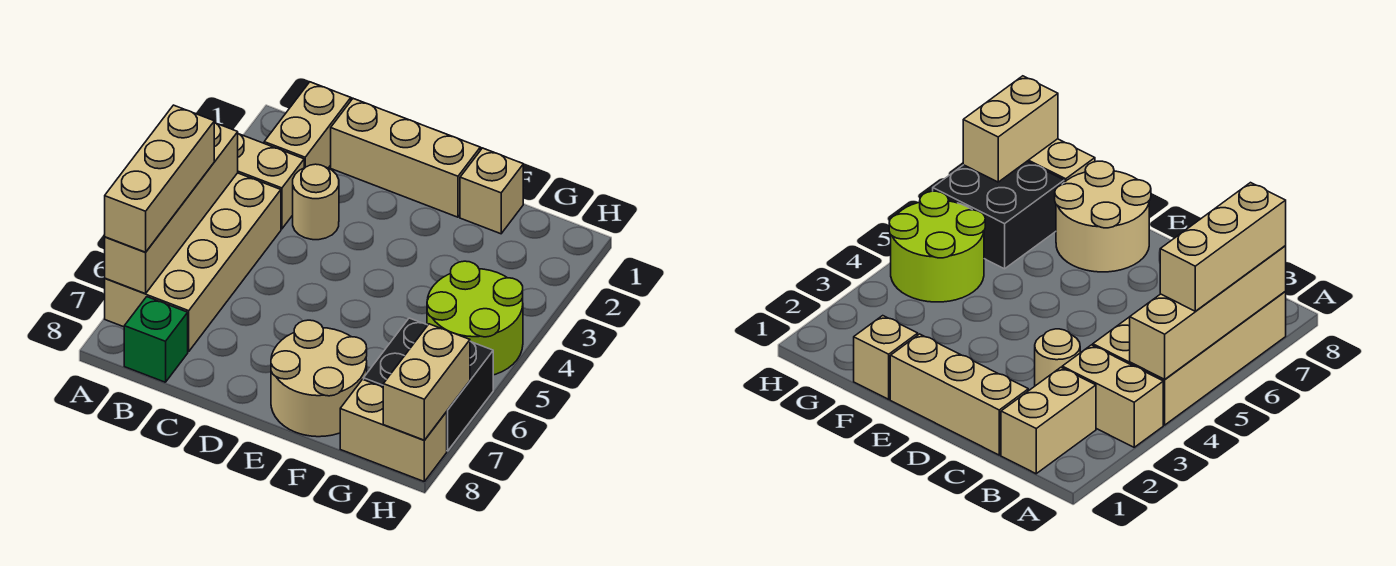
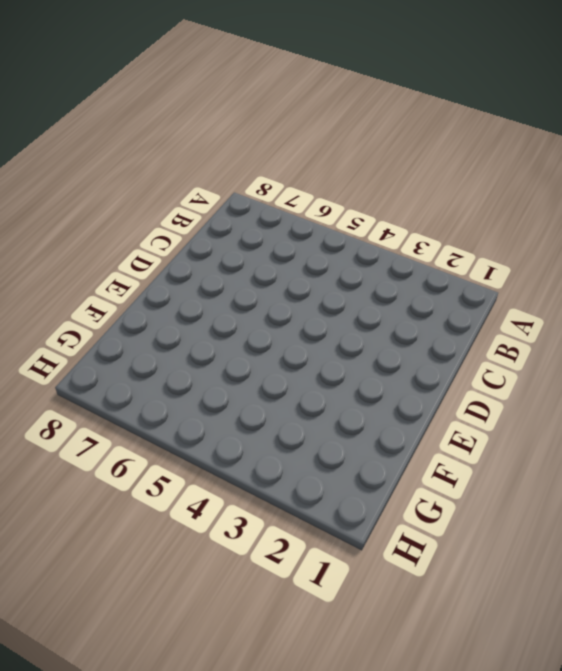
none -> tan 1x2 brick [238,134,304,229]
none -> tan 2x4 brick [105,173,281,352]
none -> tan 1x2 brick [264,82,351,168]

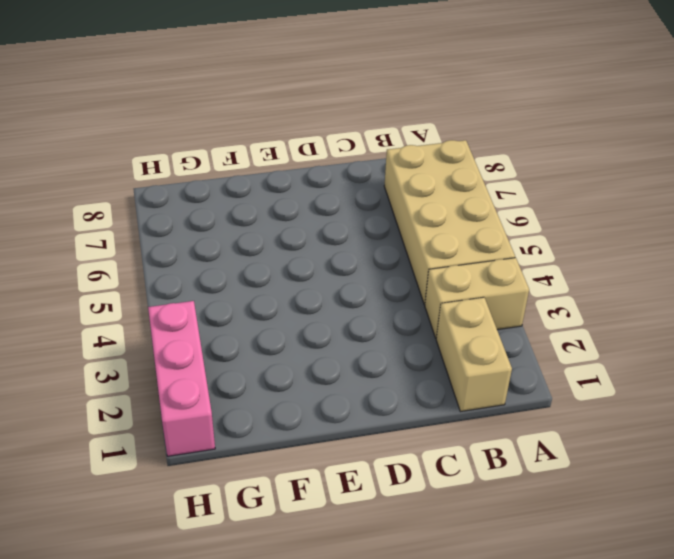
pink 1x3 brick [148,301,215,456] -> none
none -> green 1x1 brick [124,297,188,382]
none -> tan 1x3 brick [331,99,480,217]
none -> tan 1x1 round brick [293,164,339,240]

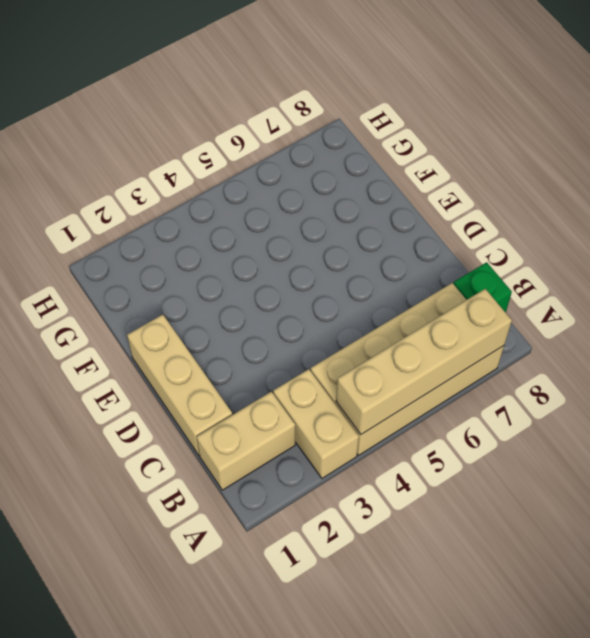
none -> tan 1x1 round brick [293,164,339,240]
none -> tan 2x2 round brick [271,320,367,437]
none -> tan 1x1 brick [460,148,523,234]

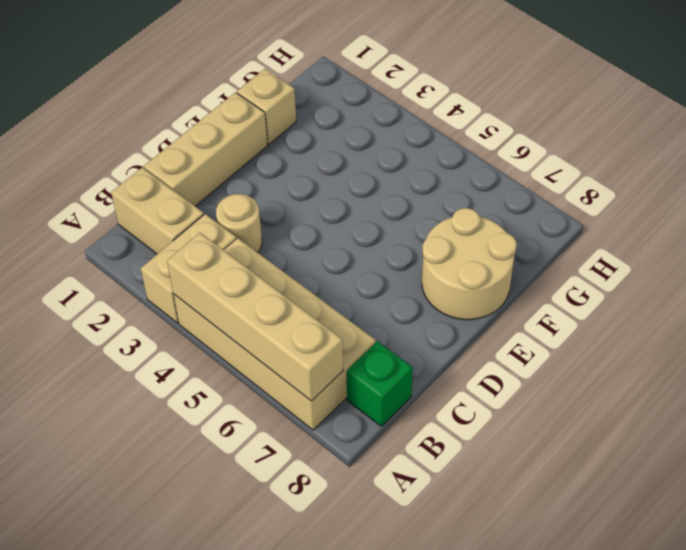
none -> lime 2x2 round brick [427,261,523,375]
none -> black 2x2 brick [364,318,493,451]
none -> tan 1x2 brick [340,379,447,481]

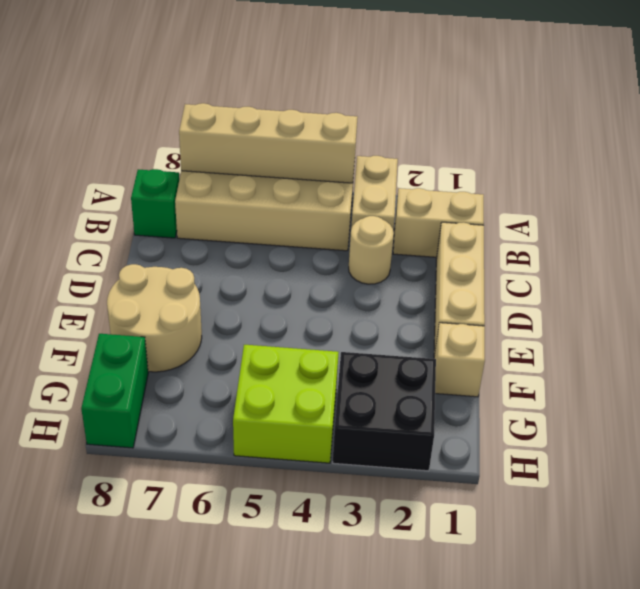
black 2x2 brick [332,352,436,471] -> black 2x2 brick moved to [364,318,493,451]
lime 2x2 brick [233,345,339,463] -> lime 2x2 round brick [427,261,523,375]
green 1x2 brick [81,334,148,448] -> tan 1x2 brick [340,379,447,481]
none -> tan 1x2 brick [383,324,470,440]
none -> tan 1x3 brick [105,105,214,252]

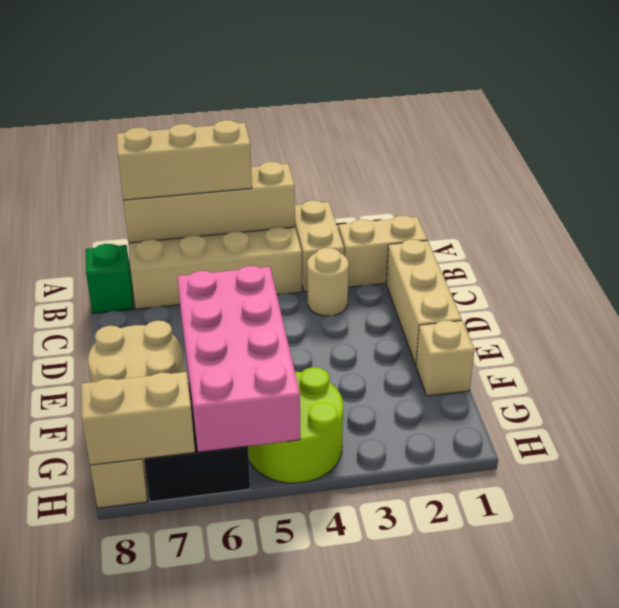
pink 2x4 brick [177,266,300,452] -> none

